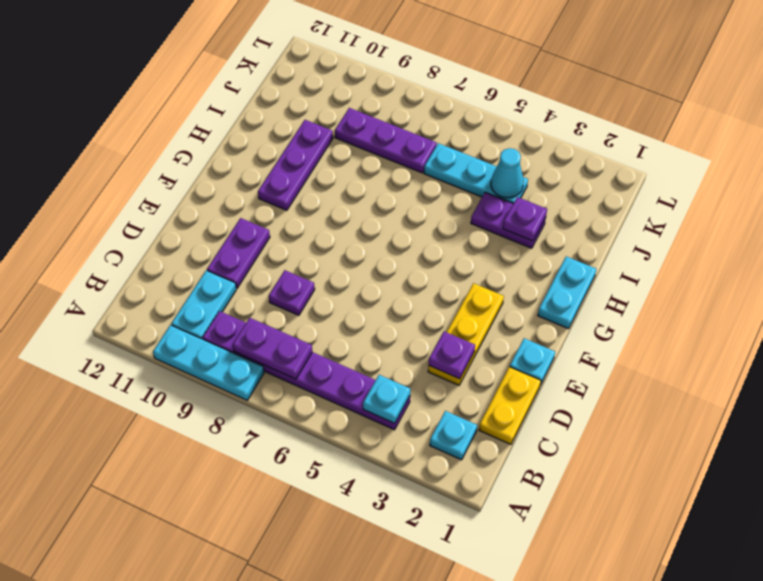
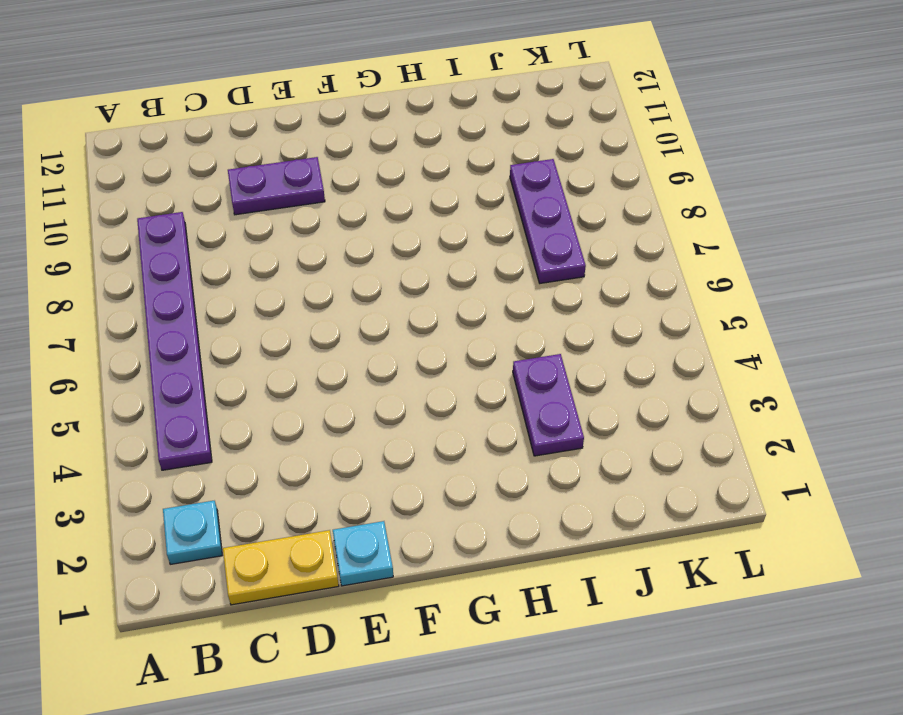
none -> cyan 1x3 plate [153,325,264,400]
none -> cyan 1x2 plate [171,270,236,339]
none -> yellow 1x3 plate [428,283,504,385]

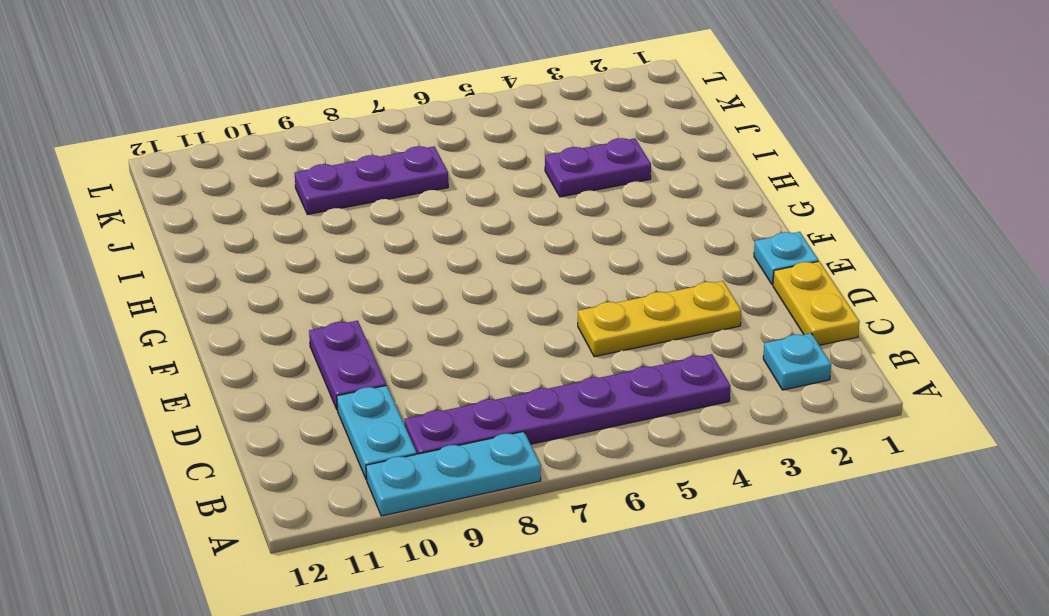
yellow 1x3 plate [578,281,741,357] -> yellow 1x3 plate turned to [428,283,504,385]
none -> purple 1x1 plate [269,270,315,315]
none -> cyan 1x2 plate [538,256,596,329]
none -> purple 1x3 plate [258,120,333,210]

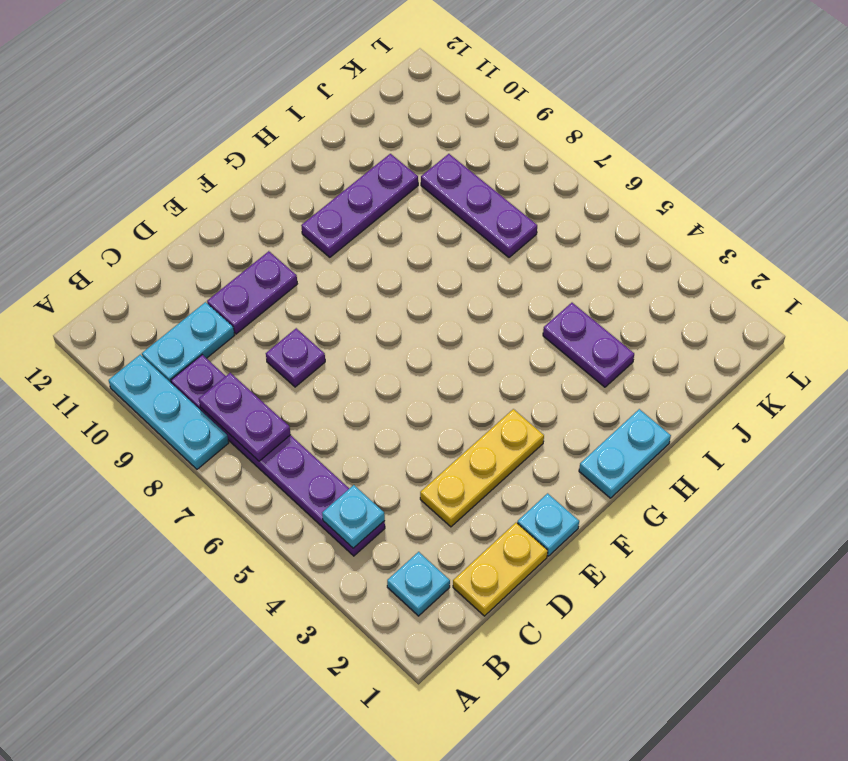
none -> cyan 1x3 plate [424,143,528,203]
none -> purple 1x1 plate [429,332,475,379]
none -> purple 1x1 plate [503,197,547,241]

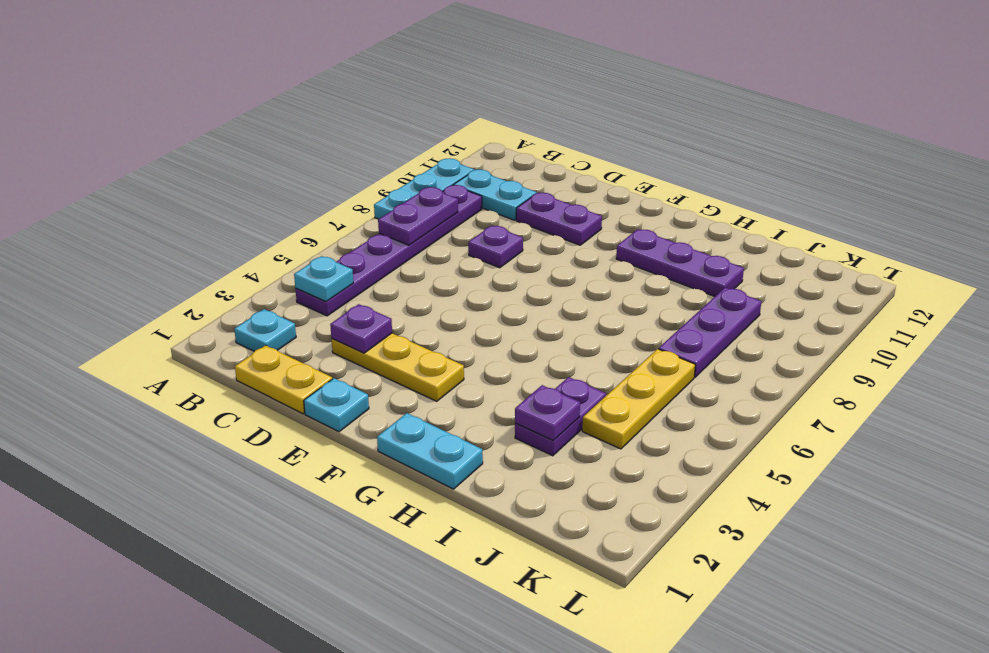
yellow 1x3 plate [582,349,695,449] -> cyan 1x3 plate [424,143,528,203]
none -> cyan 1x1 cone [491,148,524,198]

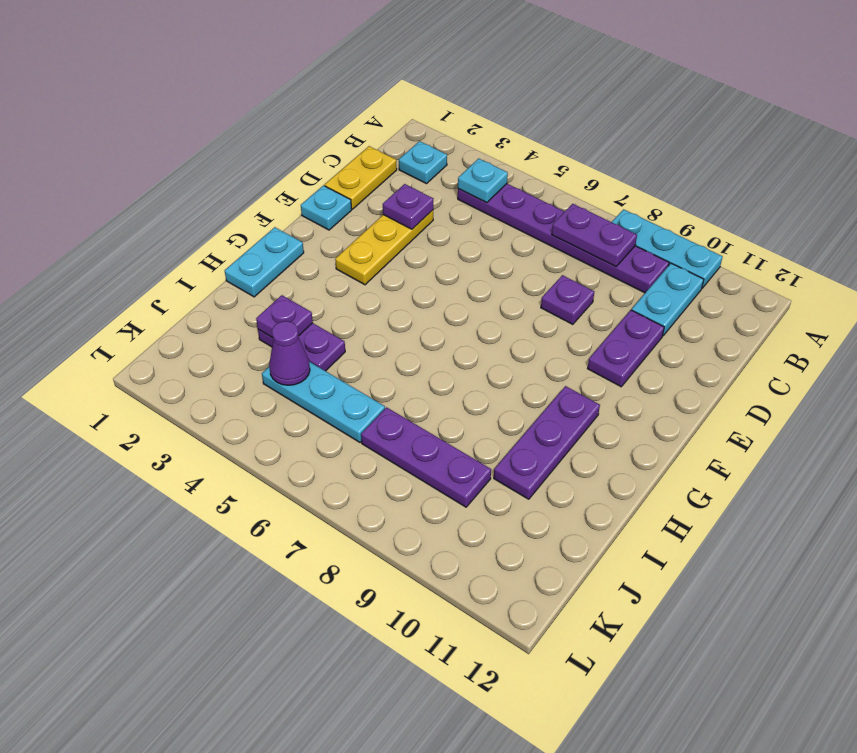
purple 1x1 cone [269,321,310,385] -> cyan 1x1 cone [491,148,524,198]

